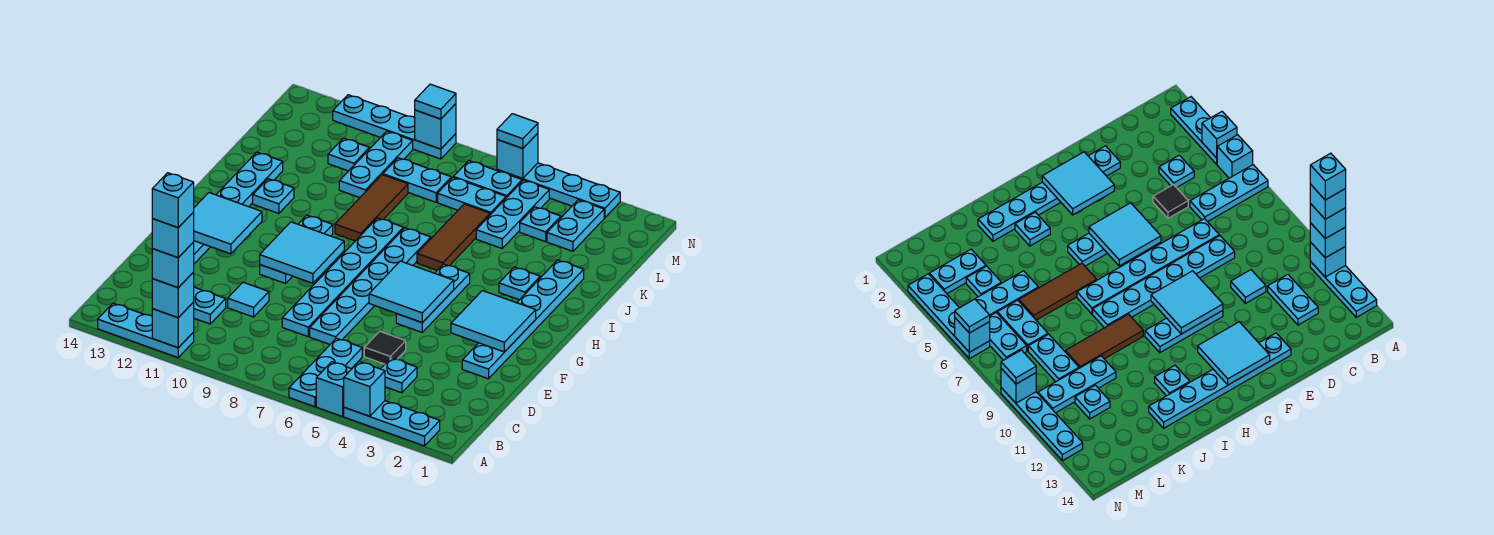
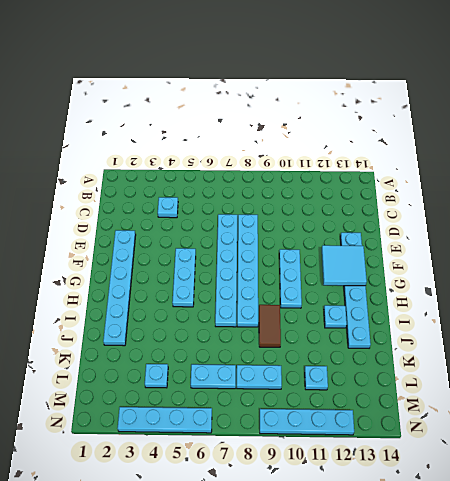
brown 1x2 tile [259,305,281,347] -> brown 1x3 tile [335,175,408,241]
none -> cyan 1x3 plate [344,401,440,446]
none -> cyan 1x1 brick [316,362,351,416]
none -> cyan 1x3 plate [289,338,362,407]
none -> cyan 1x3 plate [98,303,194,357]

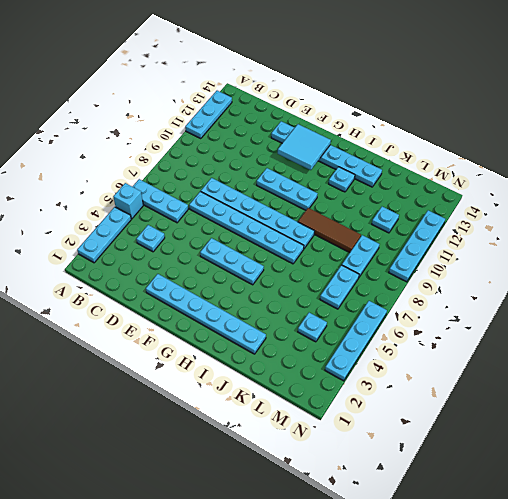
none -> cyan 1x2 plate [194,287,226,324]
none -> black 1x1 tile [364,331,406,364]
none -> cyan 1x1 tile [228,282,269,317]
none -> cyan 1x1 plate [499,267,540,300]

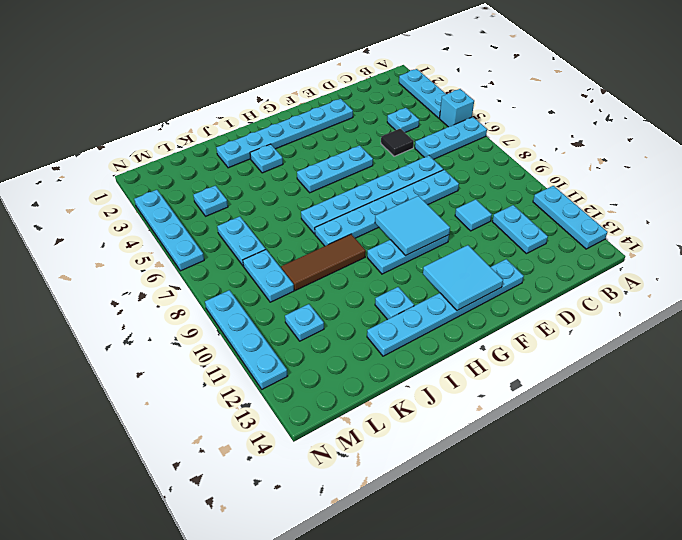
none -> brown 1x3 tile [417,204,490,270]
none -> cyan 1x3 plate [476,180,549,248]
none -> cyan 1x3 plate [339,131,413,198]
none -> cyan 1x2 plate [547,200,604,251]

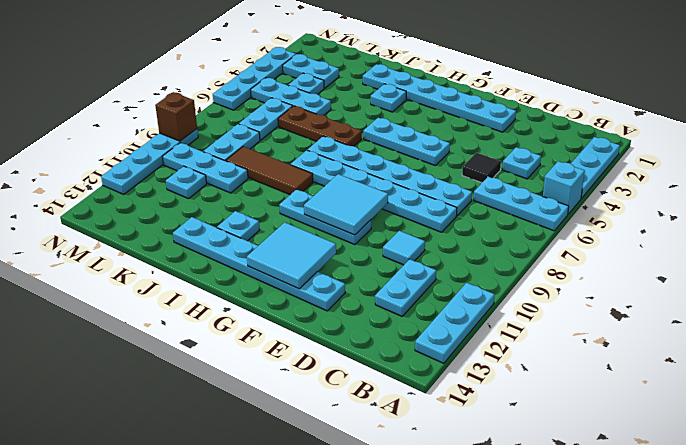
brown 1x3 plate [278,106,362,146] -> brown 1x3 tile [417,204,490,270]
brown 1x1 brick [155,92,197,141] -> cyan 1x1 brick [415,104,456,149]
none -> cyan 1x2 plate [454,161,522,198]
none -> cyan 1x1 brick [344,362,385,416]
none -> cyan 1x1 brick [152,302,194,348]
none -> cyan 2x2 tile [451,291,536,352]

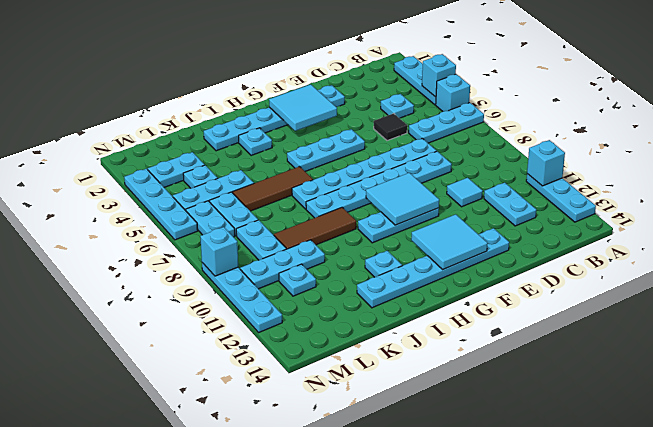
none -> cyan 2x2 tile [369,261,454,323]
none -> cyan 1x1 brick [497,133,538,179]
none -> cyan 1x1 brick [152,272,194,318]
none -> cyan 1x1 tile [497,114,538,149]

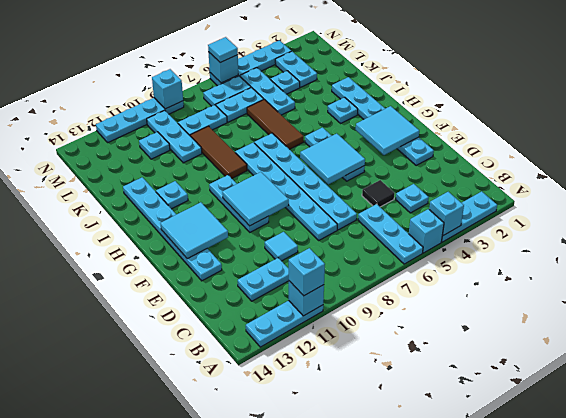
none -> cyan 1x1 tile [415,84,456,119]
none -> cyan 1x1 brick [152,242,194,288]
none -> cyan 1x1 brick [152,212,194,258]
none -> cyan 1x1 brick [152,173,194,228]

